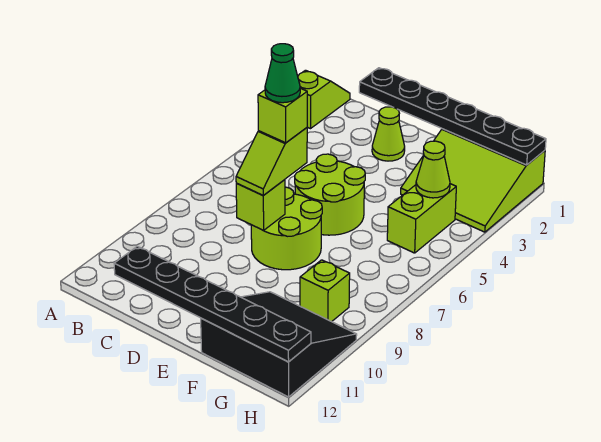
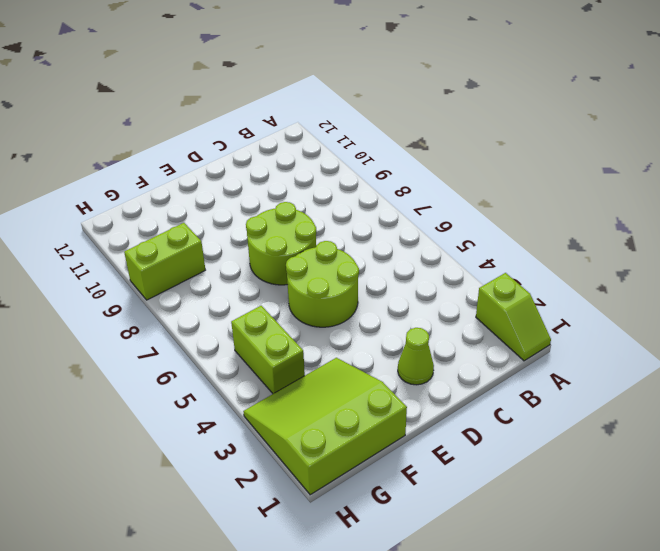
lime 1x2 brick [124,223,205,300] -> lime 1x1 brick [300,260,350,322]
none -> black 3x3 slope [201,292,357,397]
none -> black 1x6 plate [359,68,546,165]
none -> black 1x6 plate [114,246,311,362]

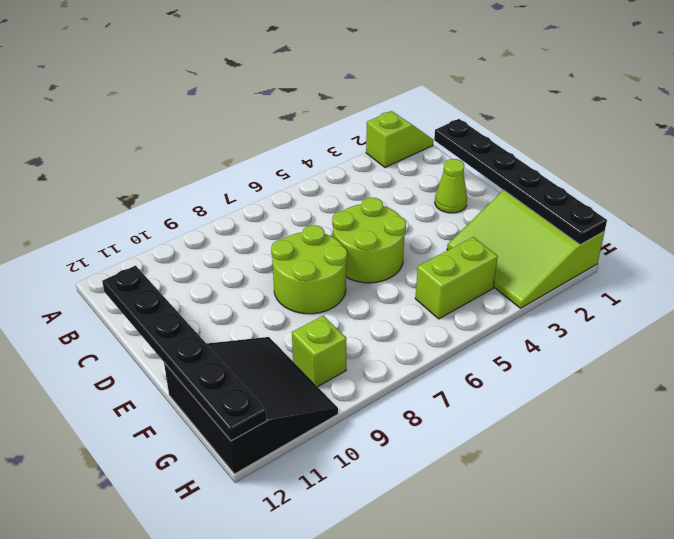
none -> lime 1x1 brick [236,180,285,230]
none -> lime 1x1 cone [416,141,450,198]
none -> lime 1x2 slope [236,128,307,195]

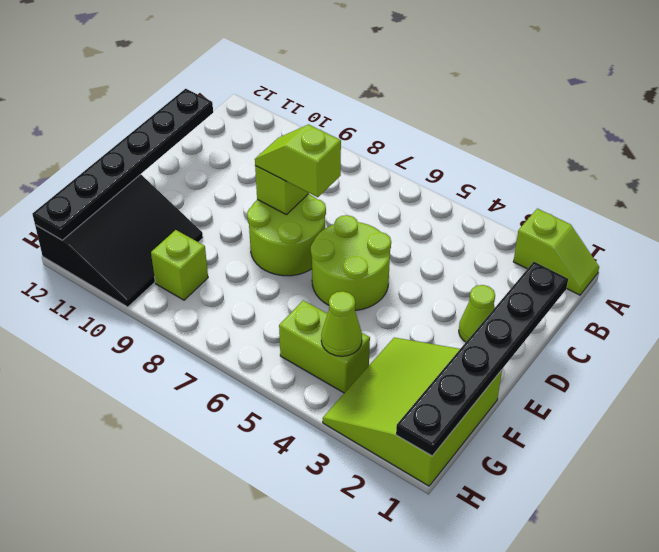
none -> lime 1x1 brick [258,88,307,143]
none -> green 1x1 cone [265,44,300,103]

